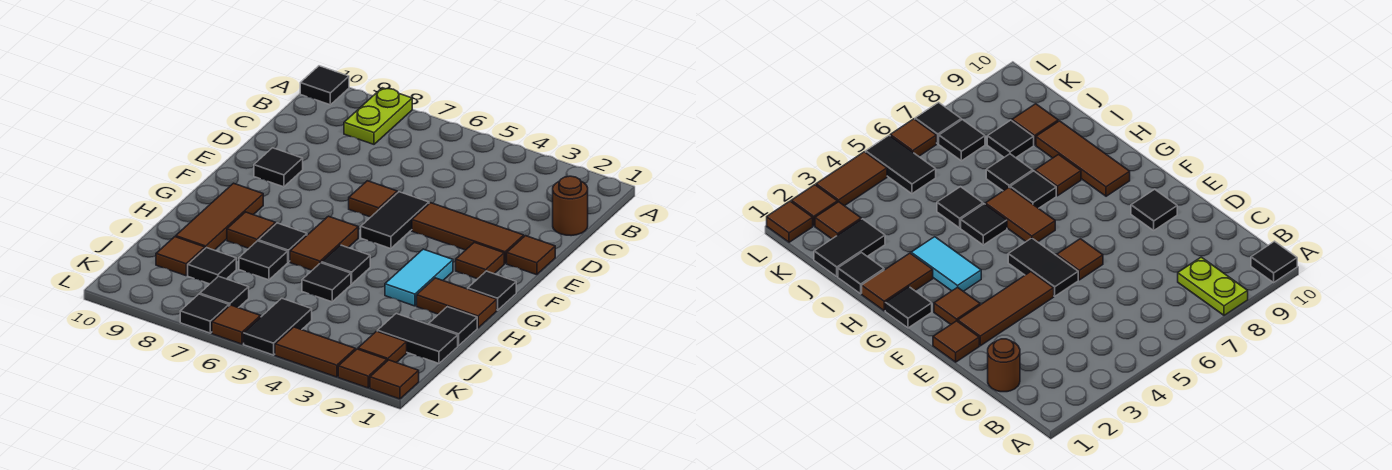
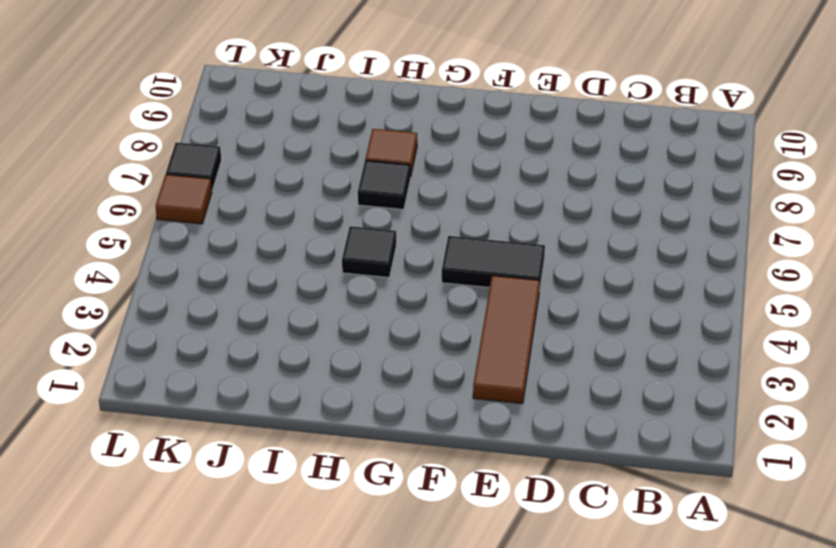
none -> lime 1x2 plate [344,88,412,144]
none -> black 1x1 tile [300,66,349,105]
none -> brown 1x1 round brick [553,176,588,236]
none -> brown 1x1 tile [507,236,555,275]

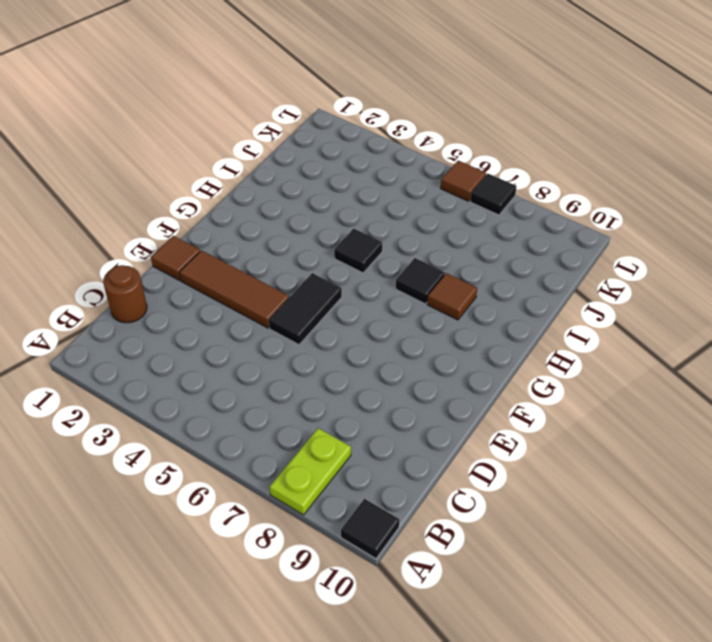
none -> brown 1x1 tile [349,181,397,217]
none -> black 1x1 tile [254,148,303,187]
none -> brown 1x1 tile [456,242,504,279]
none -> black 1x1 tile [468,271,516,310]

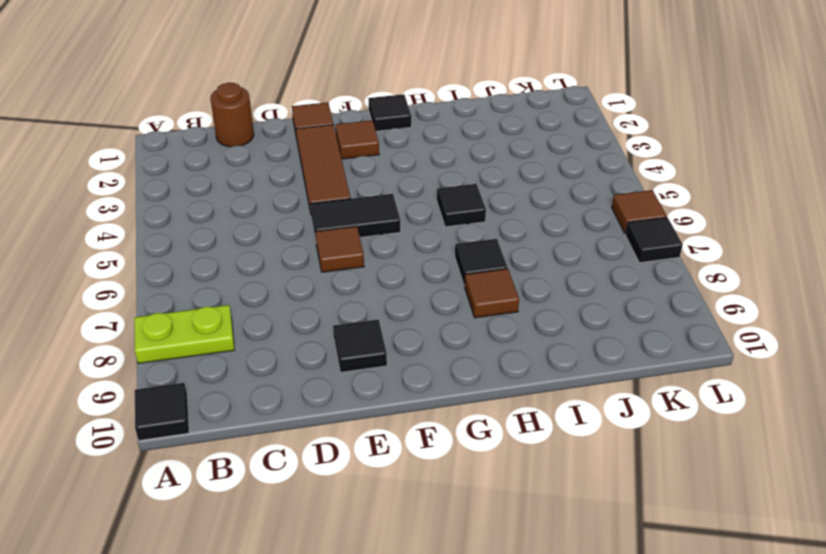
none -> cyan 1x2 tile [385,249,453,306]
none -> brown 1x2 tile [290,216,358,270]
none -> brown 1x3 tile [176,183,263,250]
none -> brown 1x2 tile [417,278,497,328]

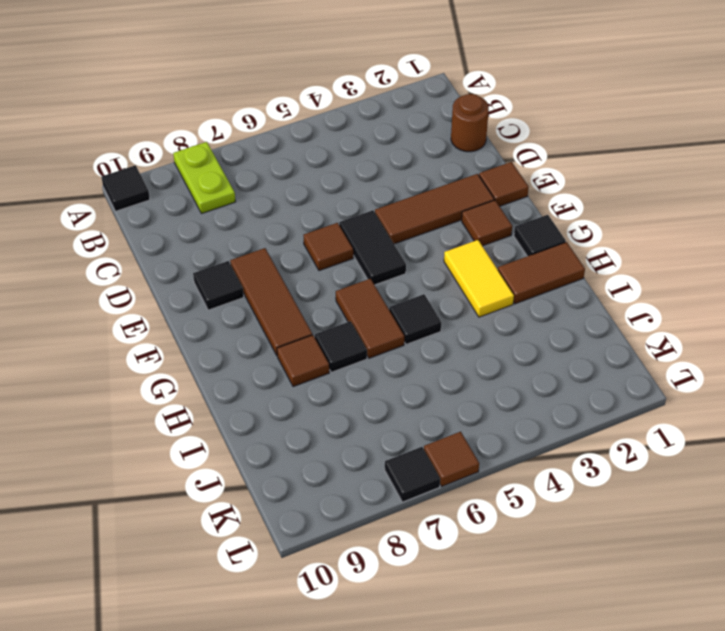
brown 1x3 tile [230,248,312,355] -> brown 1x3 tile moved to [176,183,263,250]
yellow 1x2 tile [444,240,514,317] -> cyan 1x2 tile [385,249,453,306]
none -> black 1x1 tile [429,307,477,346]
none -> black 1x1 tile [302,263,351,302]
none -> black 1x1 tile [239,241,288,280]
none -> black 1x2 tile [377,314,458,363]

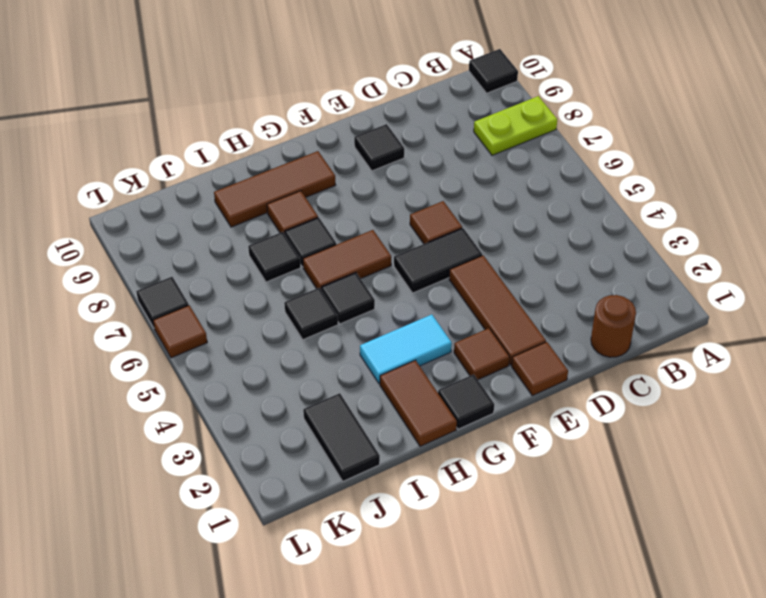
none -> black 1x1 tile [429,307,477,346]
none -> black 1x1 tile [188,248,236,284]
none -> brown 1x1 tile [156,237,205,276]
none -> brown 1x1 tile [358,331,407,363]

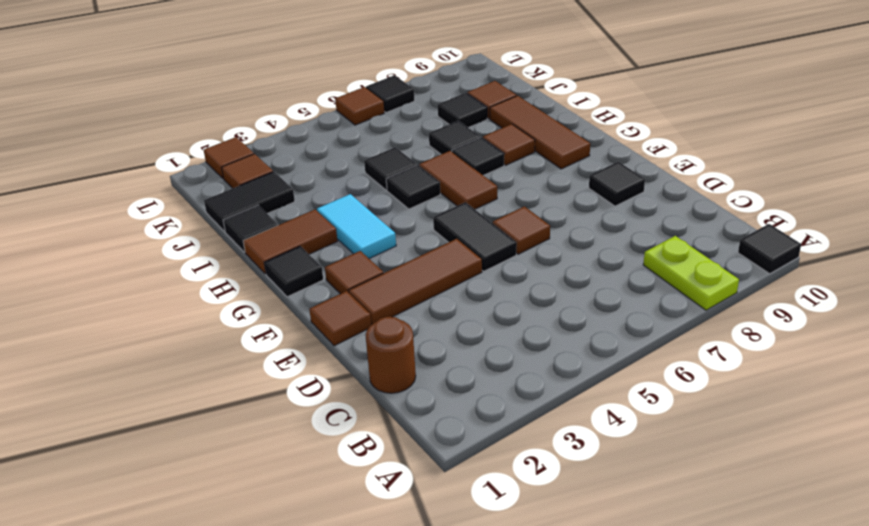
none -> black 1x2 tile [244,298,312,355]
none -> black 1x1 tile [200,276,249,308]
none -> brown 1x1 tile [370,360,419,399]
none -> brown 1x2 tile [275,327,355,377]

